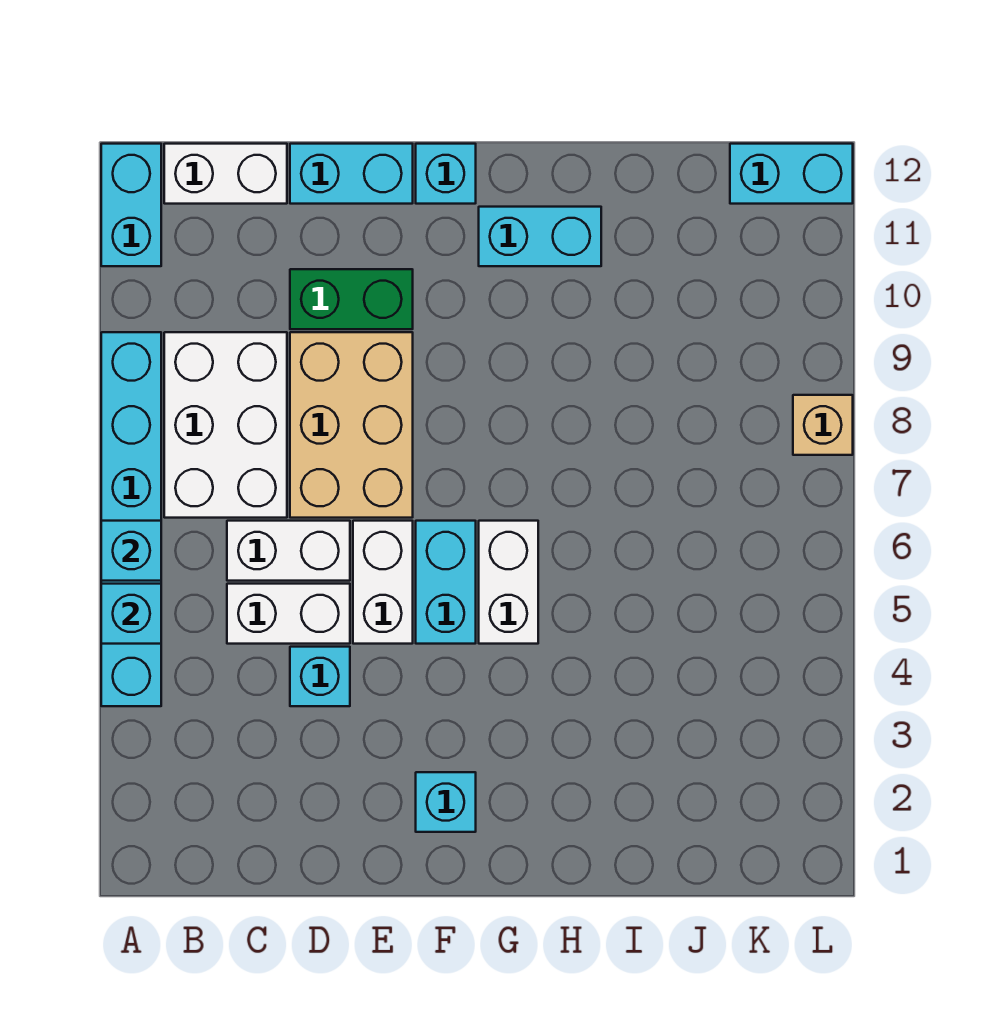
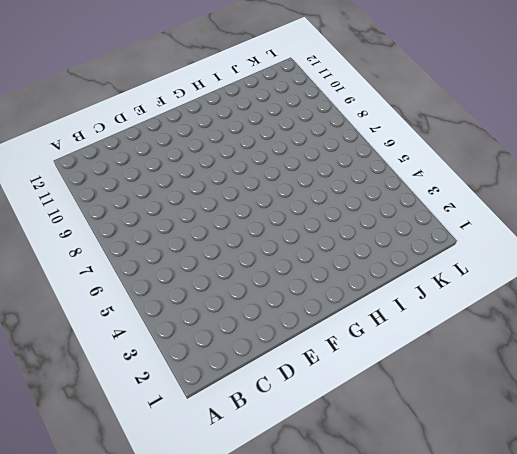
none -> cyan 1x6 brick [101,332,161,706]
none -> cyan 1x2 brick [101,144,161,266]
none -> white 2x3 brick [164,332,287,518]

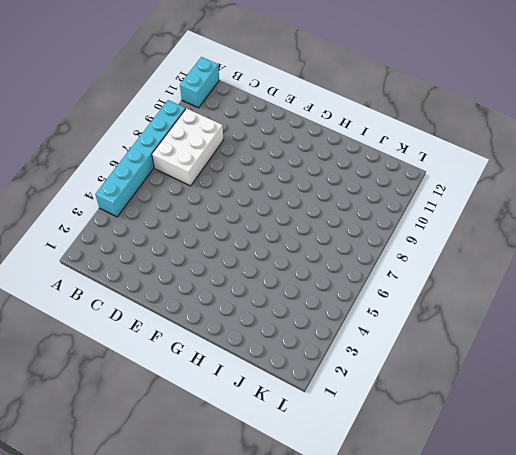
none -> white 1x2 brick [164,144,287,204]
none -> white 1x2 brick [227,584,350,644]
none -> white 1x2 brick [227,521,350,581]

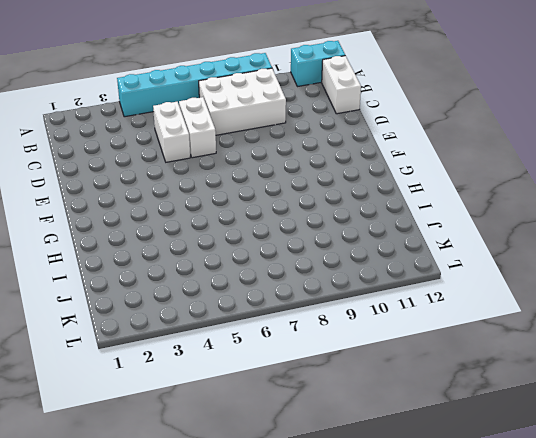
none -> cyan 1x1 brick [290,647,350,706]
none -> tan 2x3 brick [290,332,413,518]
none -> green 1x2 brick [290,269,413,329]

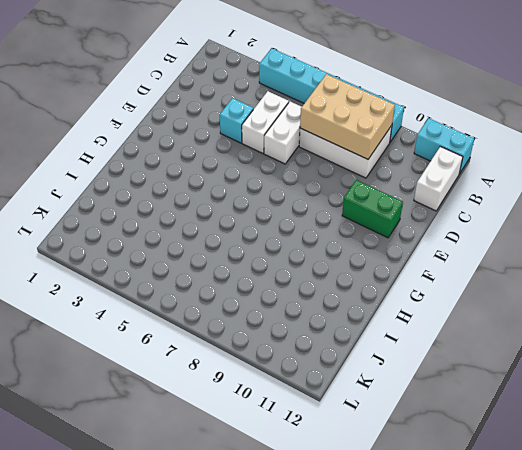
tan 2x3 brick [300,74,395,159] -> tan 2x3 brick moved to [290,332,413,518]
green 1x2 brick [342,180,403,238] -> green 1x2 brick turned to [290,269,413,329]
none -> cyan 1x2 brick [290,144,413,204]
none -> white 1x2 brick [353,521,413,644]
none -> cyan 1x1 brick [416,772,476,832]

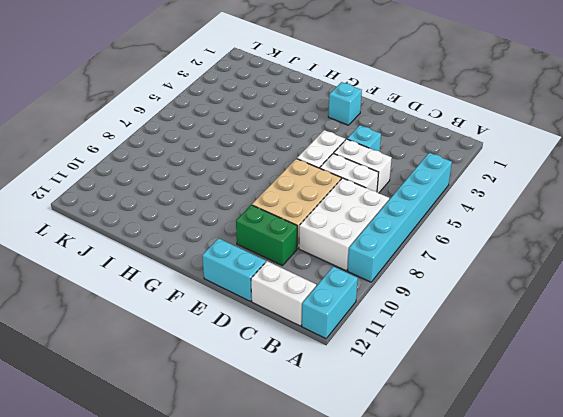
none -> cyan 1x2 brick [416,521,476,644]
none -> cyan 1x1 brick [416,144,476,204]
none -> white 1x2 brick [479,521,538,644]

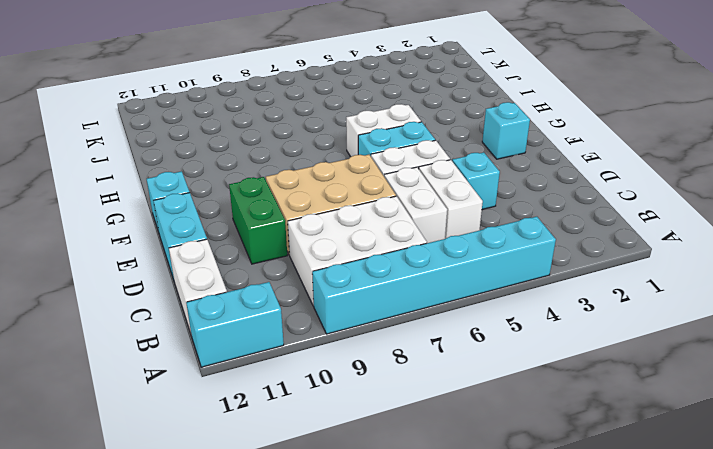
none -> cyan 1x2 brick [479,207,601,266]
none -> cyan 1x2 brick [730,144,853,204]
none -> tan 1x1 brick [793,395,853,455]

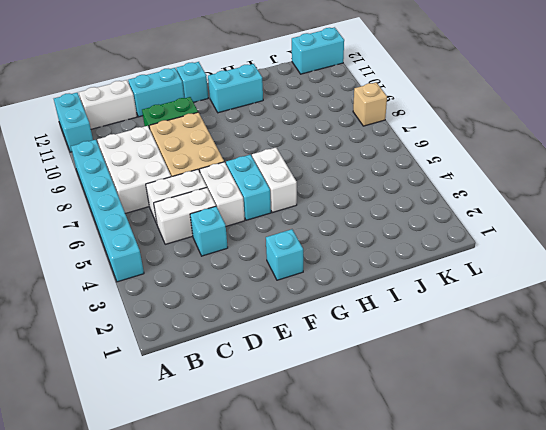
none -> cyan 1x1 brick [101,584,161,644]
none -> cyan 1x1 brick [101,521,161,581]

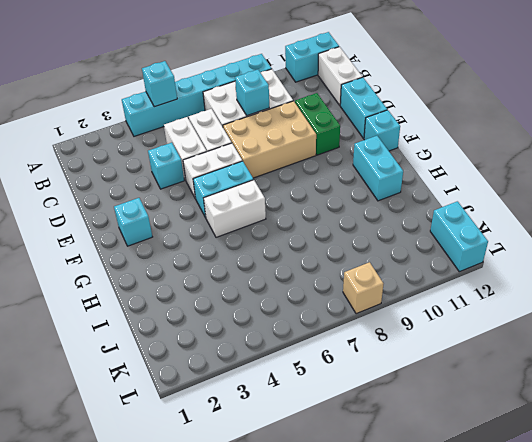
cyan 1x1 brick [235,70,269,116] -> cyan 1x1 brick moved to [101,521,161,581]

